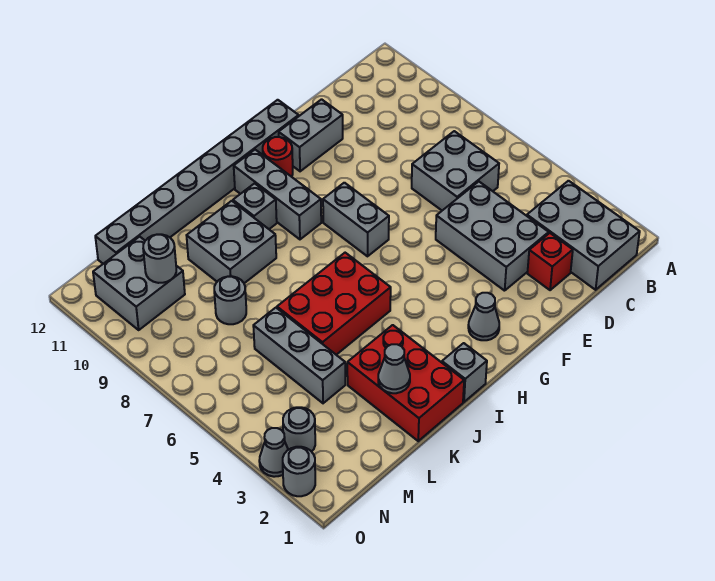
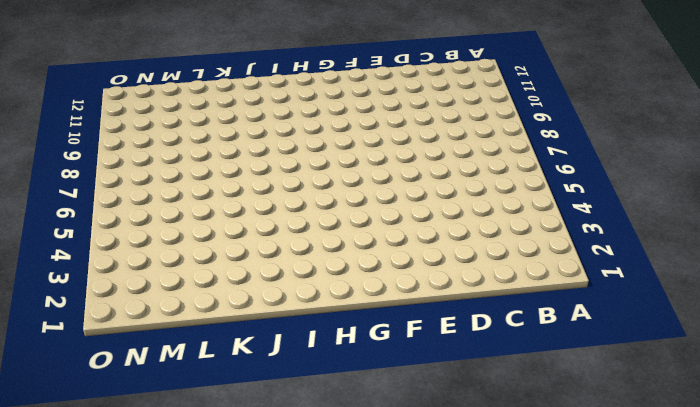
none -> grey 2x3 brick [527,181,640,290]
none -> grey 2x2 brick [412,131,499,210]
none -> red 1x1 brick [527,233,573,290]

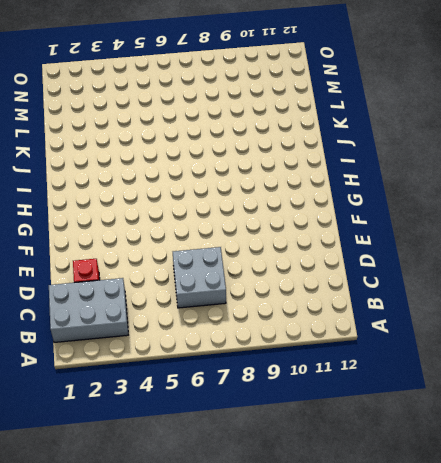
none -> grey 2x3 brick [436,182,549,291]
none -> grey 1x2 brick [279,99,343,171]
none -> grey 1x8 brick [95,100,299,264]

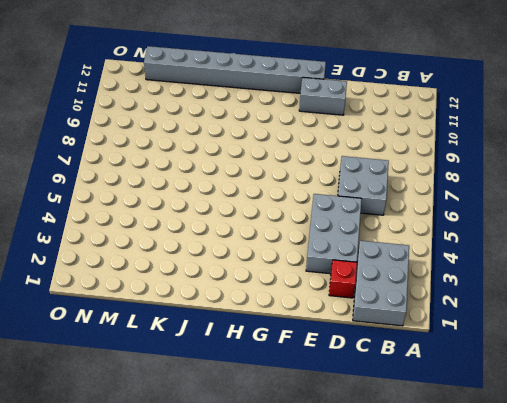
none -> grey 1x1 cone [468,293,499,340]
none -> grey 1x2 brick [323,183,389,256]
none -> red 1x1 round brick [263,137,293,177]

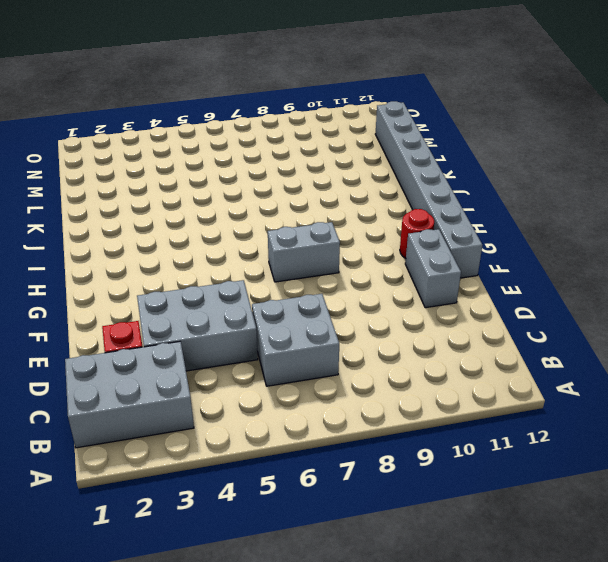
none -> grey 1x1 cone [468,293,499,340]
none -> grey 1x3 brick [234,150,321,239]
none -> grey 1x1 brick [442,343,487,402]

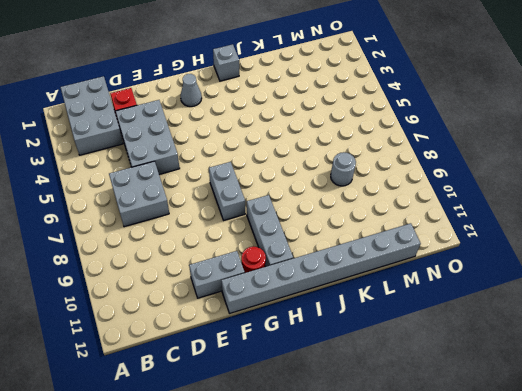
none -> red 2x3 brick [277,253,391,355]
none -> grey 1x1 brick [233,183,277,229]
none -> red 2x3 brick [347,325,464,441]

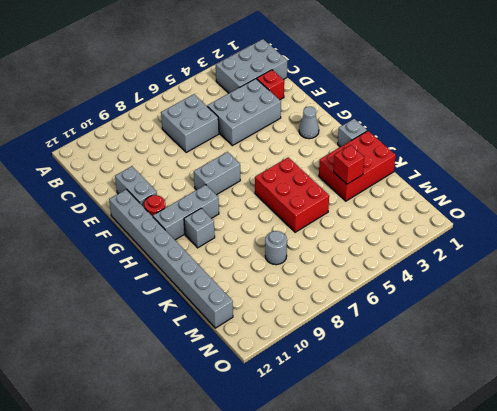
red 1x1 brick [334,145,364,184] -> none
none -> grey 2x2 brick [186,201,276,283]
none -> grey 1x3 brick [253,308,345,403]
none -> grey 2x2 brick [93,237,185,330]

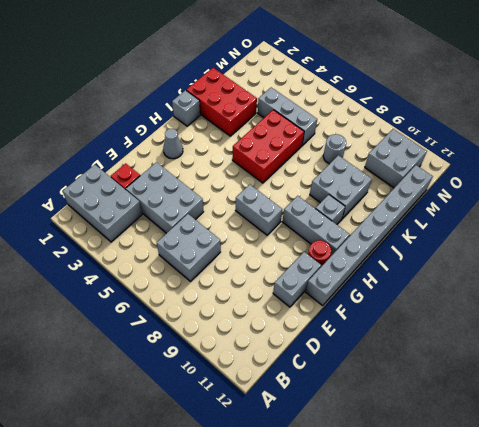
none -> grey 1x1 round brick [283,407,315,452]
none -> grey 1x1 round brick [283,447,315,496]
none -> grey 1x1 cone [259,428,288,477]

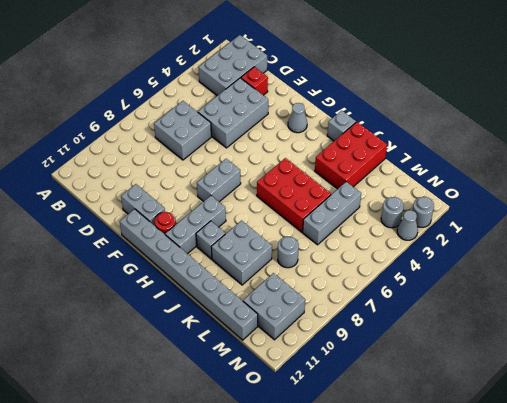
none -> grey 1x1 cone [378,344,410,393]
none -> grey 1x1 round brick [143,234,176,283]

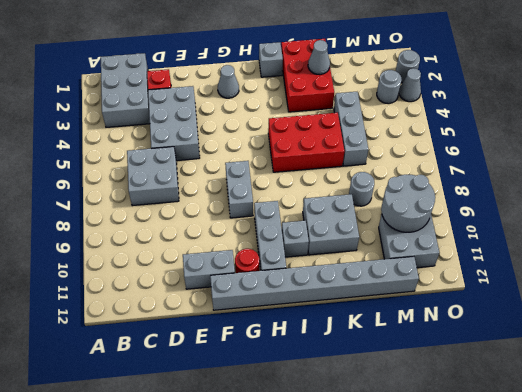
grey 2x2 round brick [381,175,435,232] -> grey 1x1 round brick [143,234,176,283]

